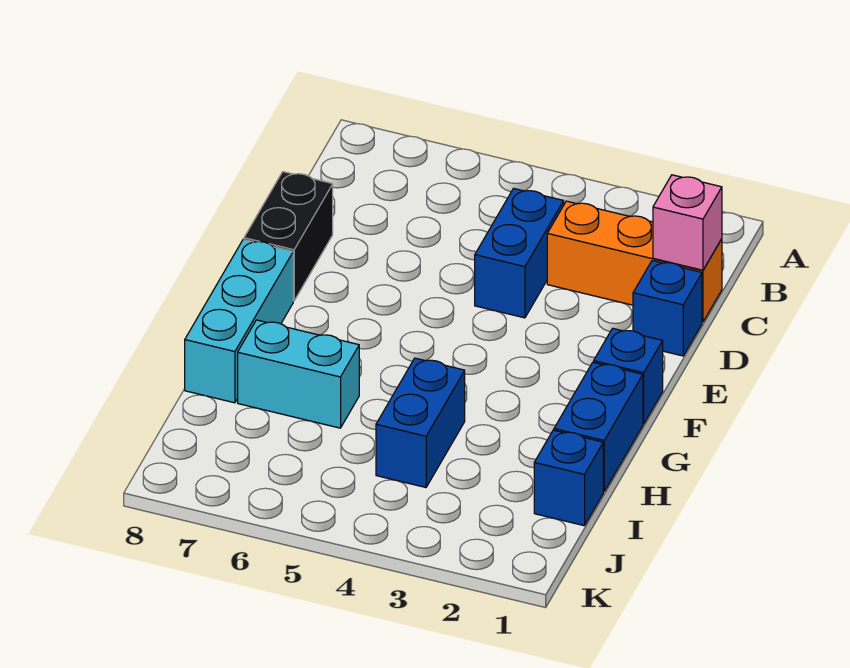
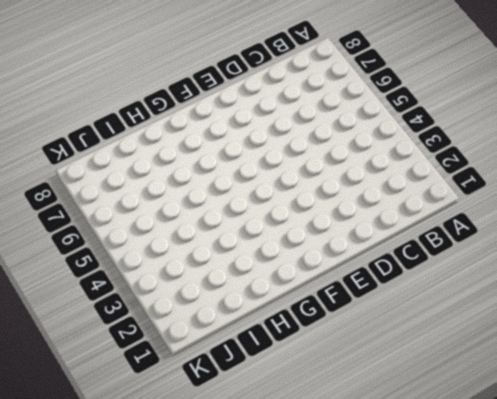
none -> orange 1x3 brick [547,201,722,322]
none -> blue 1x2 brick [475,188,564,318]

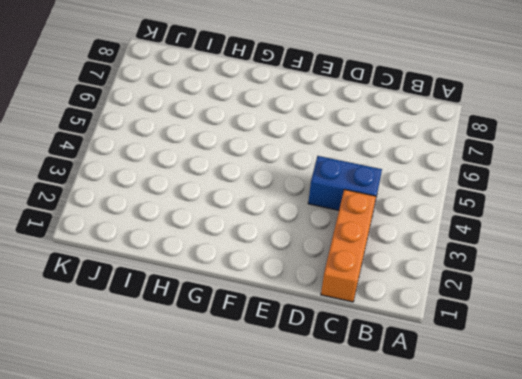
none -> blue 1x1 brick [633,261,702,356]
none -> black 1x2 brick [244,172,333,301]

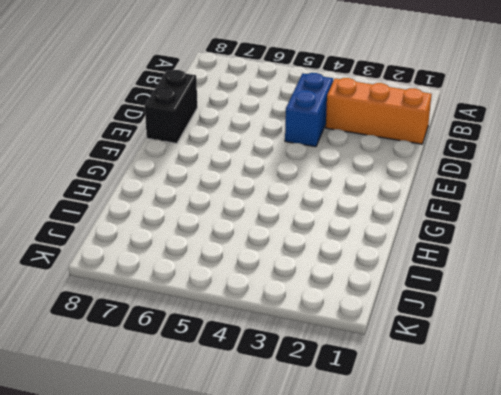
none -> blue 1x1 brick [633,261,702,356]
none -> blue 1x1 brick [594,328,663,424]

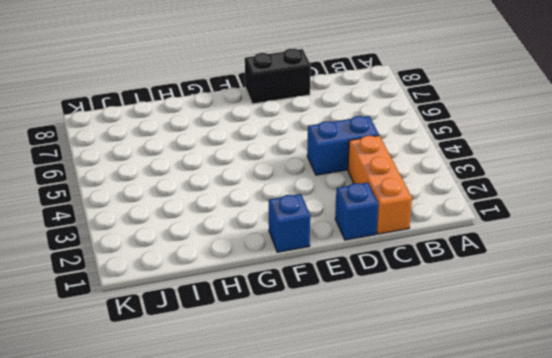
none -> cyan 1x3 brick [185,239,293,403]
none -> blue 1x2 brick [554,362,643,492]

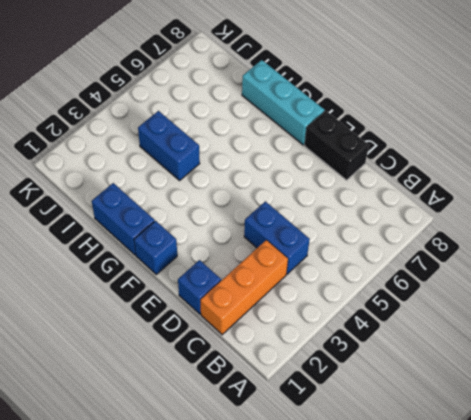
none -> cyan 1x2 brick [238,320,359,428]
none -> blue 1x1 brick [534,430,603,526]

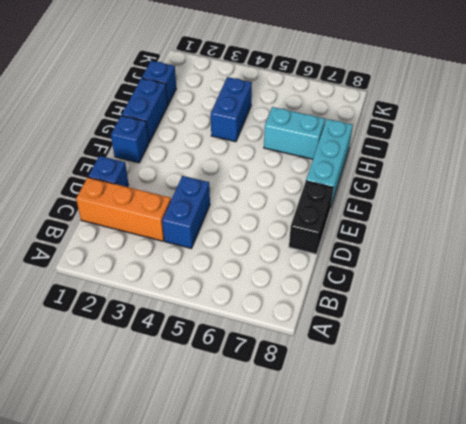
none -> pink 1x1 brick [653,175,722,270]

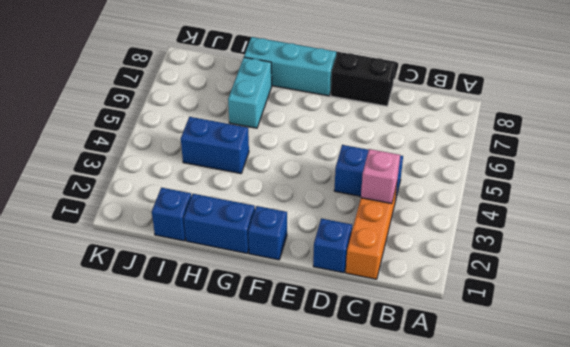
pink 1x1 brick [361,149,400,204] -> pink 1x1 brick moved to [653,175,722,270]

